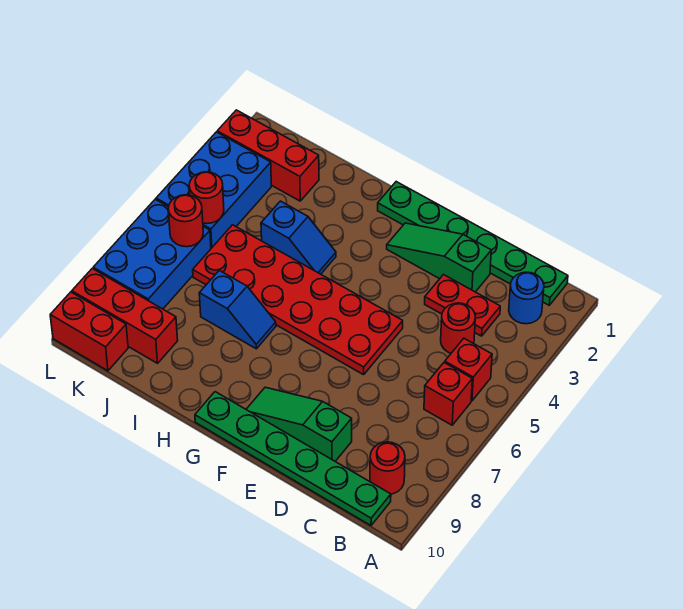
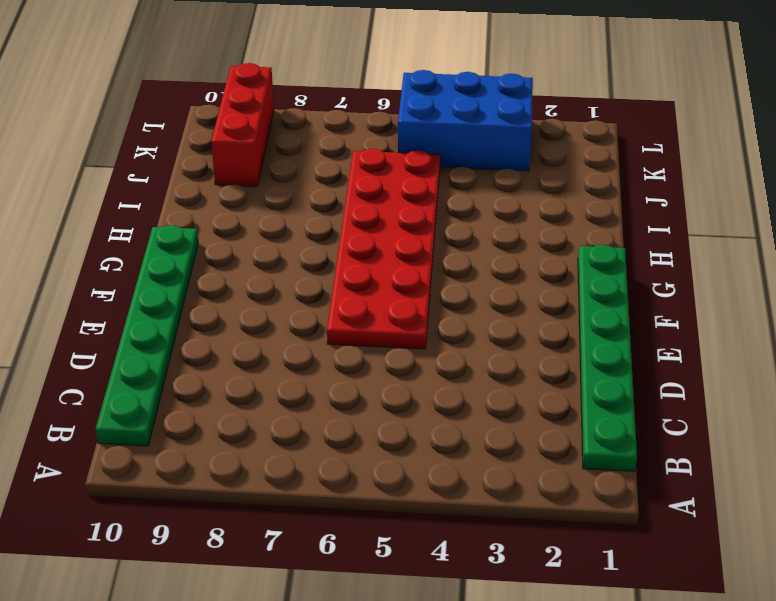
none -> blue 1x1 round brick [509,272,544,324]
none -> red 1x1 brick [445,338,492,401]
none -> red 1x1 brick [424,362,472,425]

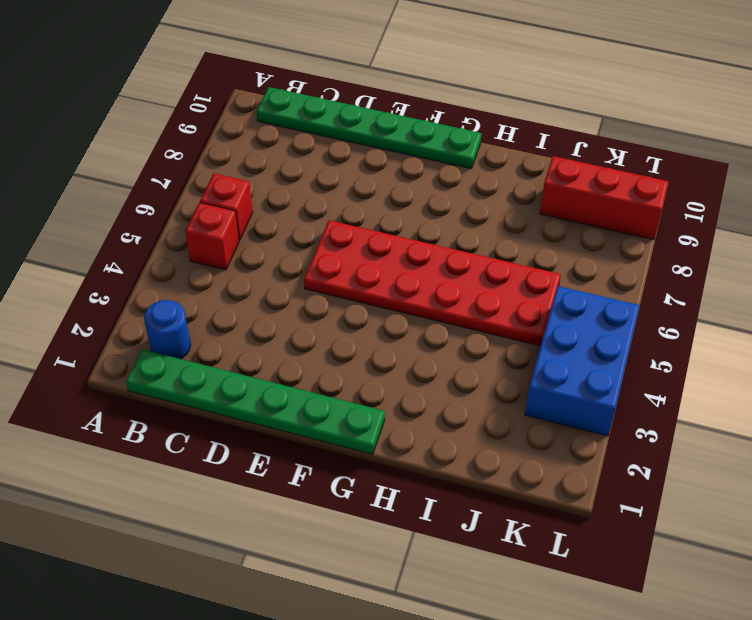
none -> red 1x1 round brick [370,442,405,494]
none -> red 1x2 plate [425,275,500,336]
none -> red 1x1 round brick [441,303,475,353]

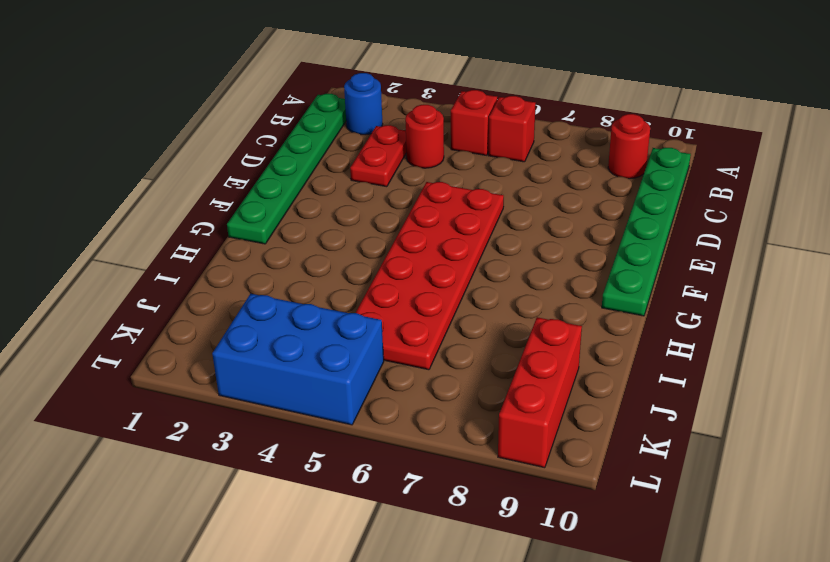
none -> green 1x3 slope [387,223,491,292]
none -> green 1x3 slope [246,387,352,461]
none -> blue 1x2 slope [261,201,336,274]

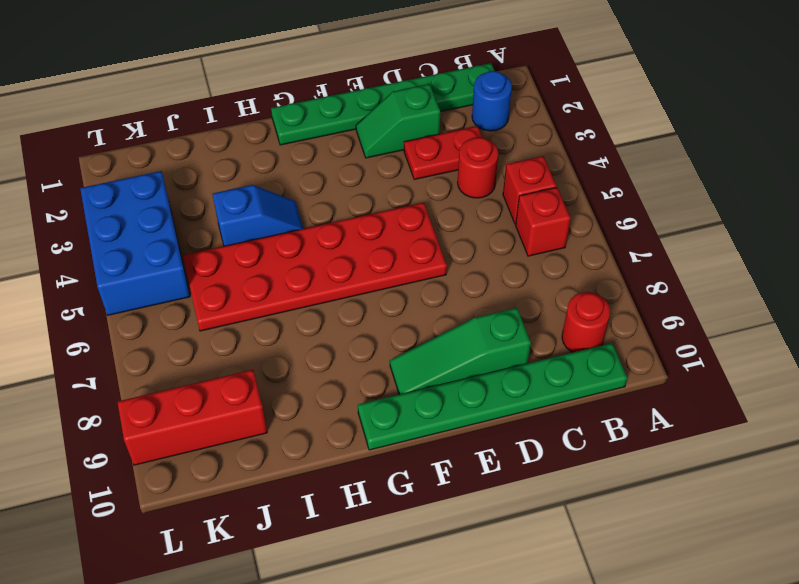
green 1x2 slope [356,84,440,158] -> green 1x3 slope [387,223,491,292]
none -> blue 1x2 slope [199,270,276,349]
none -> red 1x3 brick [217,110,319,201]
none -> blue 2x3 brick [93,199,211,309]

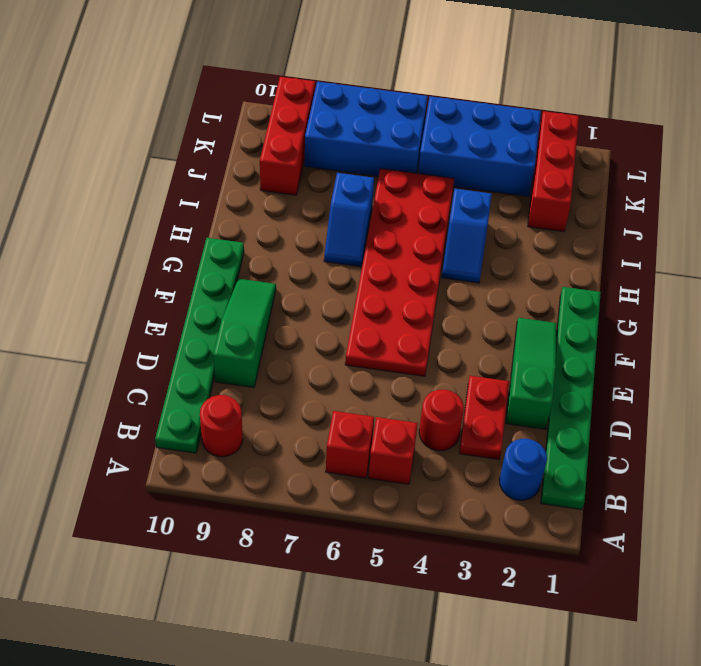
none -> red 1x2 brick [50,292,128,371]
none -> red 1x1 round brick [189,172,224,224]
none -> red 1x1 round brick [168,195,203,247]

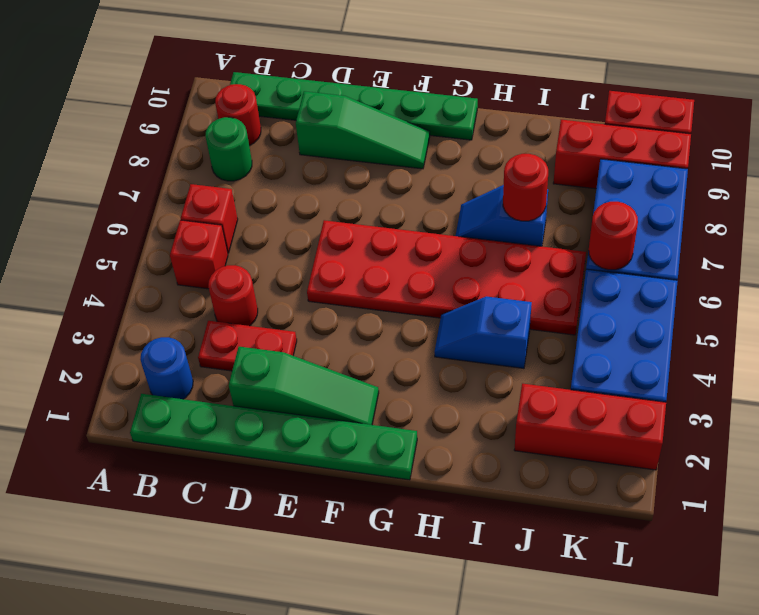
green 1x1 round brick [205,117,252,181] -> none
red 1x1 round brick [503,154,548,221] -> red 1x1 round brick moved to [189,172,224,224]

